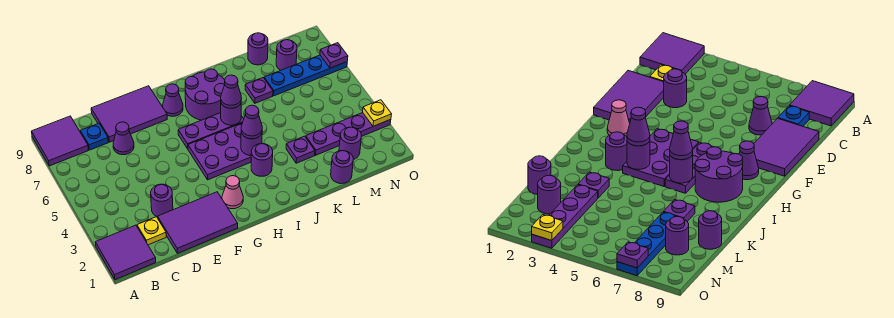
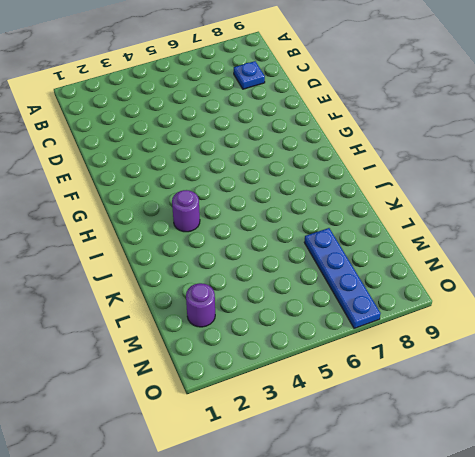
none -> purple 2x2 tile [95,225,156,280]
none -> purple 2x2 tile [32,116,88,166]
none -> yellow 1x1 plate [137,217,166,245]

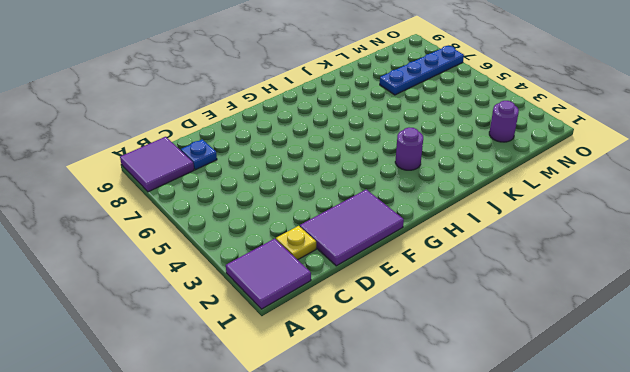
none -> purple 1x1 round brick [151,184,173,217]
none -> purple 1x1 cone [113,122,134,155]
none -> purple 2x3 tile [91,86,167,142]

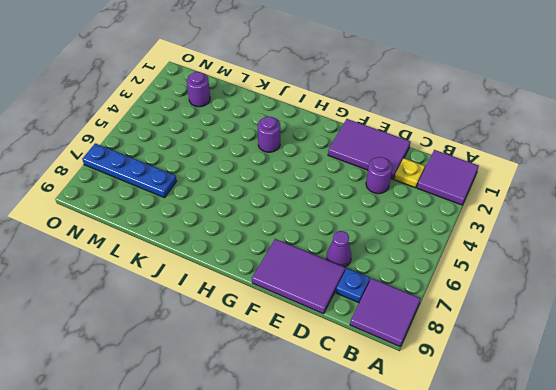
none -> pink 1x1 cone [222,176,243,209]
none -> purple 2x3 plate [188,123,251,180]
none -> purple 1x3 plate [178,113,244,149]

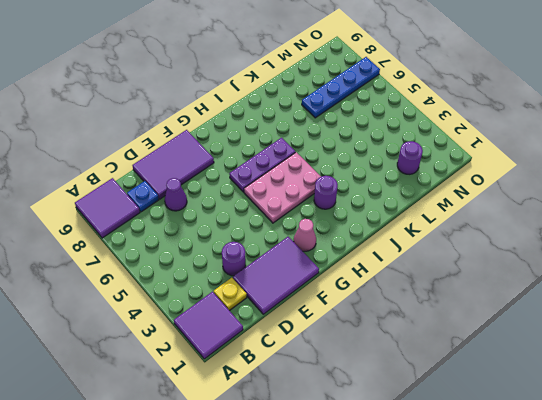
pink 2x3 plate [244,152,321,223] -> purple 2x3 plate [188,123,251,180]
none -> purple 1x1 cone [163,84,183,116]
none -> purple 2x2 round brick [185,69,225,120]
none -> purple 1x1 plate [286,136,315,163]

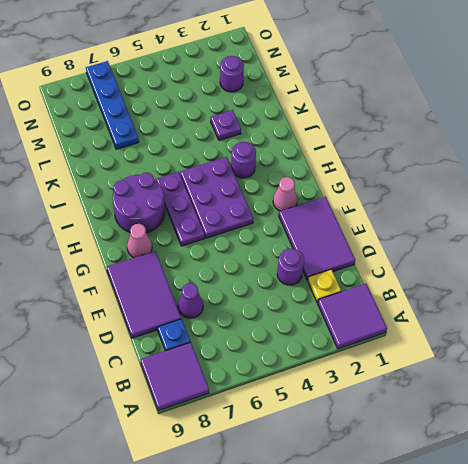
pink 1x1 cone [127,224,152,258] -> purple 1x1 cone [163,84,183,116]
none -> purple 1x1 plate [245,78,273,103]
none -> purple 1x1 round brick [331,151,353,184]
none -> purple 1x4 plate [306,113,391,155]

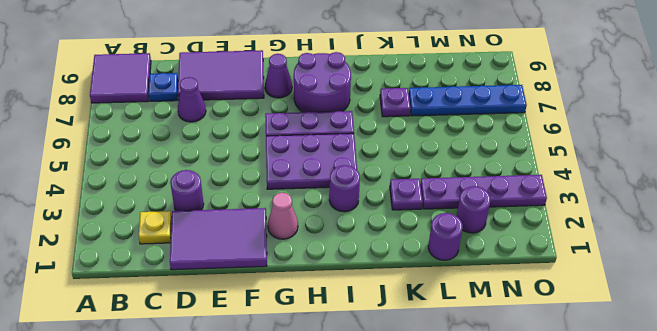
none -> purple 2x2 tile [95,225,156,280]
none -> purple 1x1 round brick [248,33,268,65]
none -> purple 1x1 round brick [276,40,297,70]

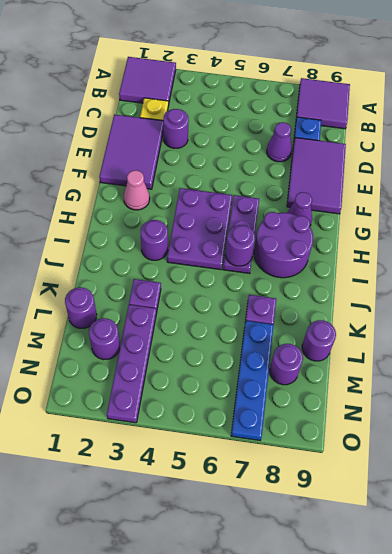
none -> purple 1x1 round brick [241,133,262,156]
none -> yellow 1x1 plate [363,100,392,126]
none -> purple 1x1 plate [320,43,348,68]

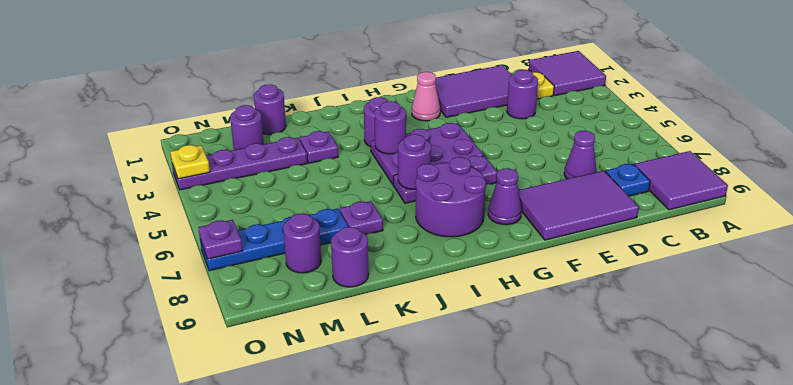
none -> purple 1x1 cone [241,105,262,139]
none -> purple 1x1 cone [221,75,242,108]

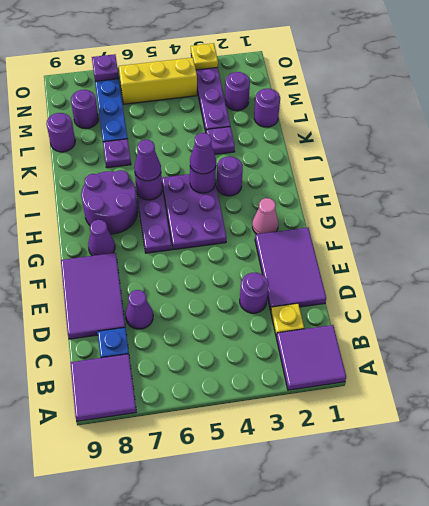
yellow 1x3 brick [119,58,197,104] -> none

